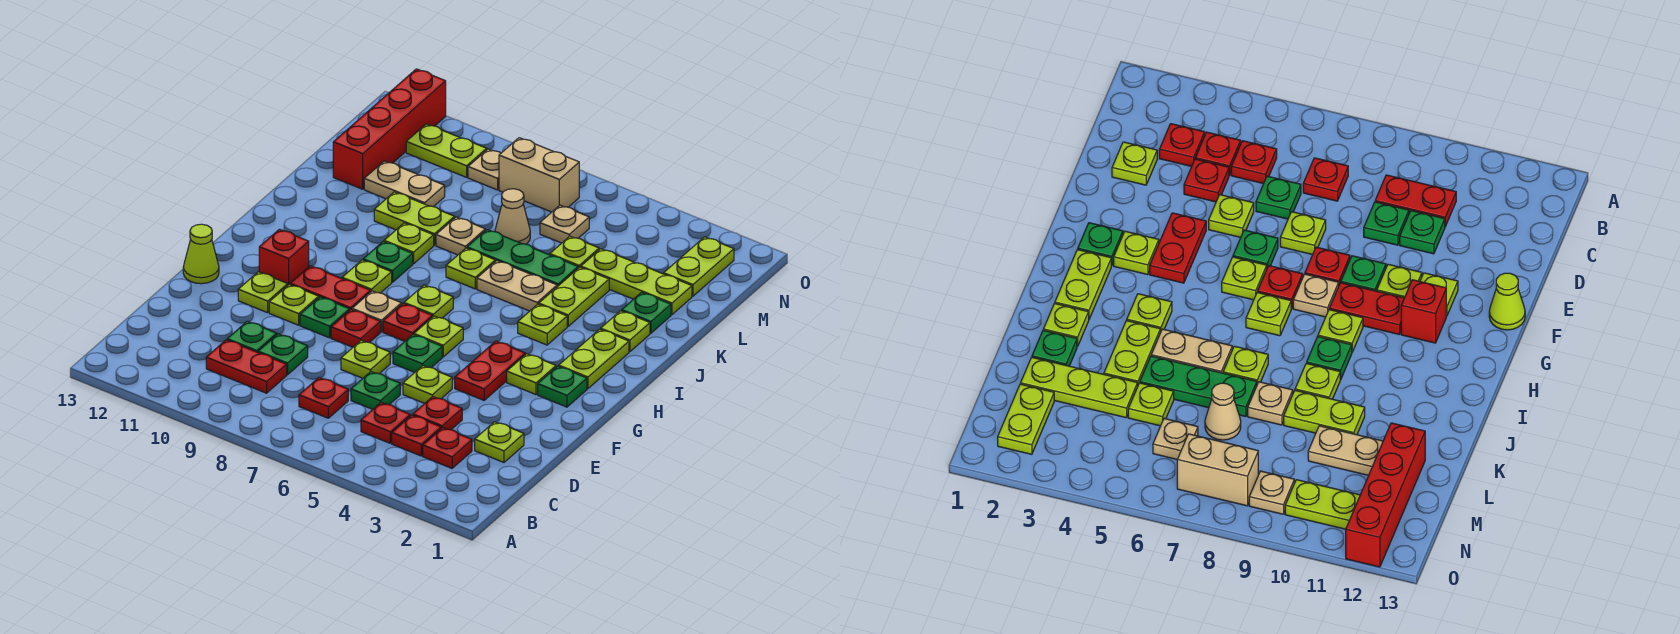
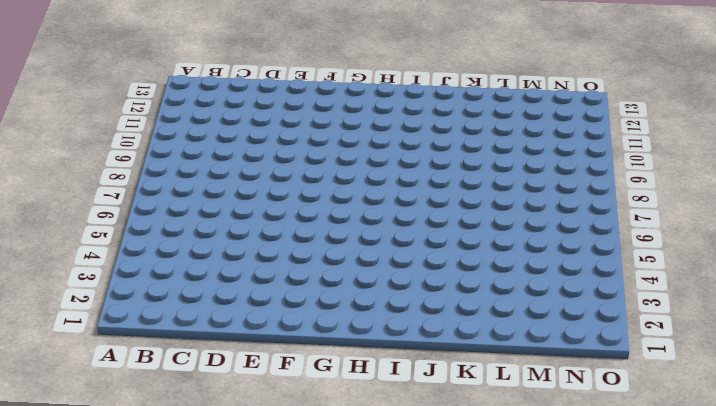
none -> red 1x1 plate [423,428,472,468]
none -> red 1x1 plate [392,415,441,456]
none -> red 1x1 plate [361,403,410,443]
none -> red 1x1 plate [299,378,348,418]

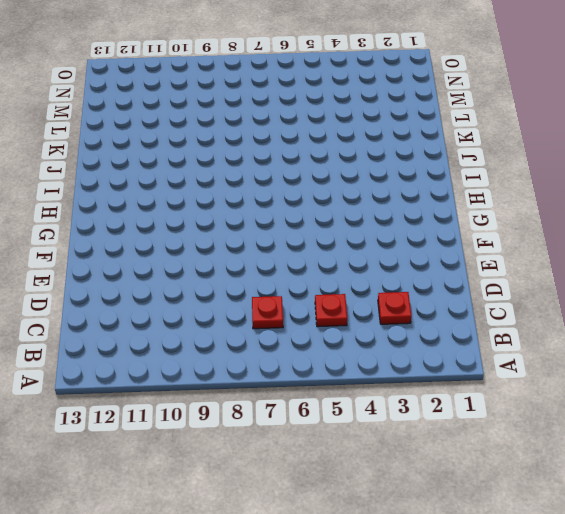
none -> red 1x1 plate [392,415,441,456]
none -> red 1x2 plate [206,340,287,393]
none -> lime 1x1 plate [475,422,524,462]
none -> red 1x1 plate [413,397,462,430]

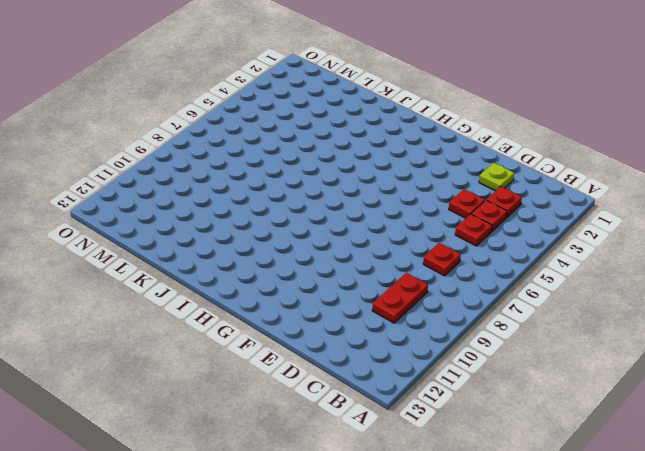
none -> green 1x1 plate [351,372,400,409]
none -> green 1x1 plate [258,334,308,375]
none -> green 1x1 plate [227,321,277,352]
none -> lime 1x1 plate [403,366,452,403]

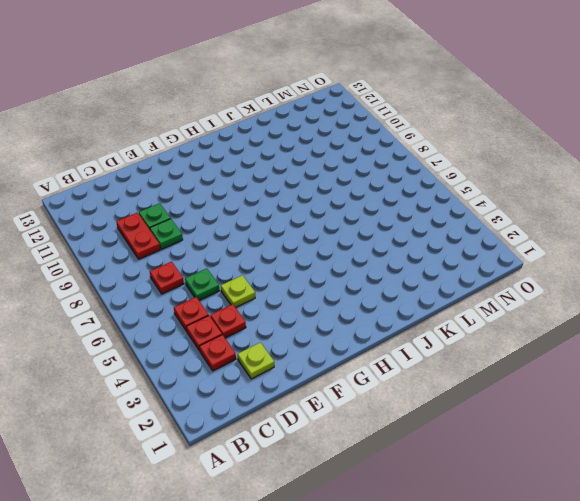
none -> lime 1x1 plate [341,341,390,378]
none -> red 1x2 plate [455,341,525,400]
none -> green 1x1 plate [393,335,442,372]
none -> red 1x1 plate [331,310,381,347]

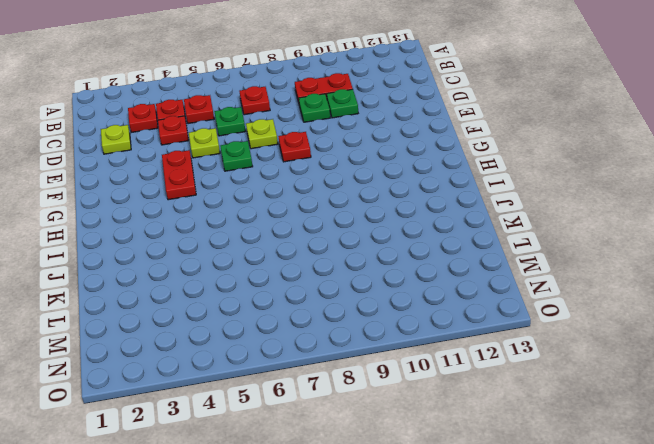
none -> green 1x1 plate [300,297,350,338]
none -> lime 1x1 plate [269,284,319,325]
none -> lime 1x1 plate [238,272,288,313]
none -> lime 1x1 cone [183,224,219,284]

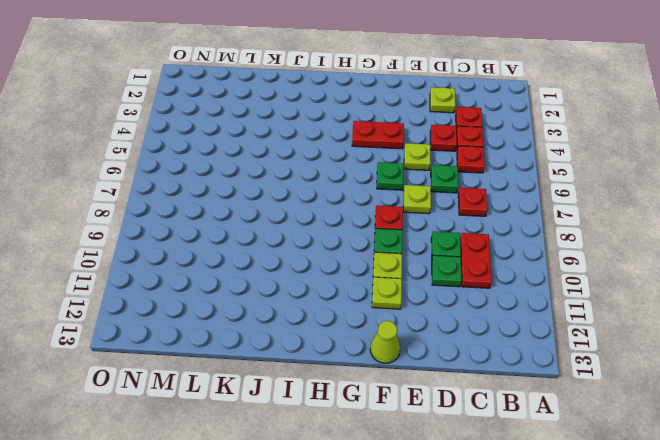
none -> green 1x1 plate [538,366,587,407]
none -> lime 1x1 plate [507,354,556,394]
none -> lime 1x1 plate [414,316,463,357]
none -> red 1x1 plate [383,304,432,341]

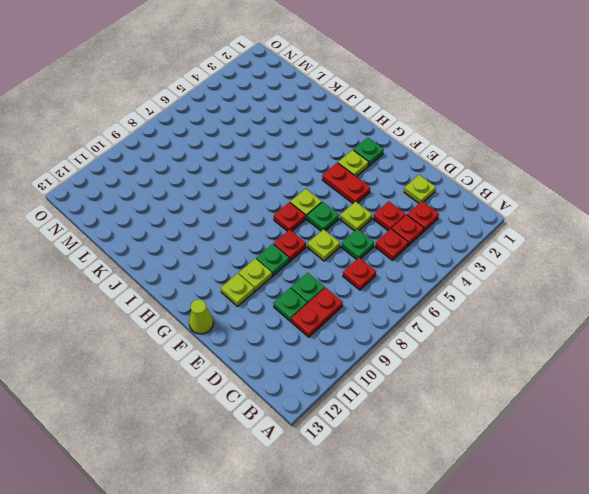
none -> tan 1x1 plate [352,291,402,332]
none -> red 1x2 plate [290,266,371,310]
none -> red 1x1 brick [259,229,309,285]
none -> lime 1x2 plate [559,329,629,389]

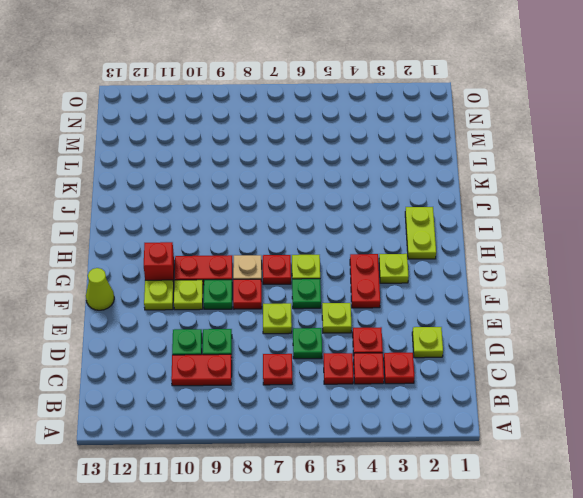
none -> green 1x1 plate [538,366,587,407]
none -> lime 1x1 plate [404,285,453,318]
none -> lime 1x1 plate [342,260,392,293]
none -> lime 1x1 plate [518,304,567,345]

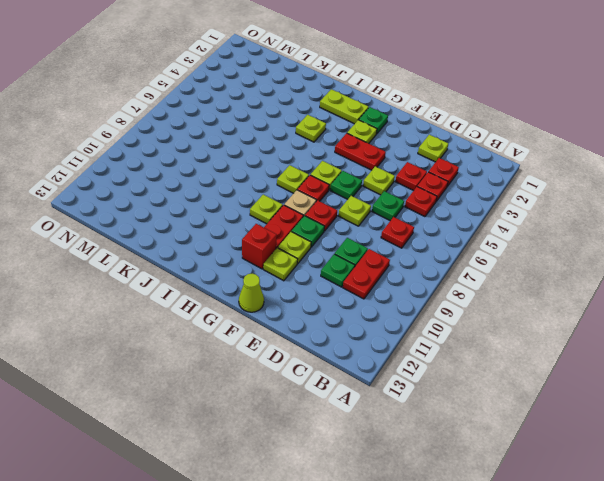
none -> green 1x1 plate [363,241,413,282]
none -> lime 1x1 plate [601,311,650,352]
none -> lime 1x2 plate [539,267,609,326]
none -> tan 1x2 plate [477,261,557,311]

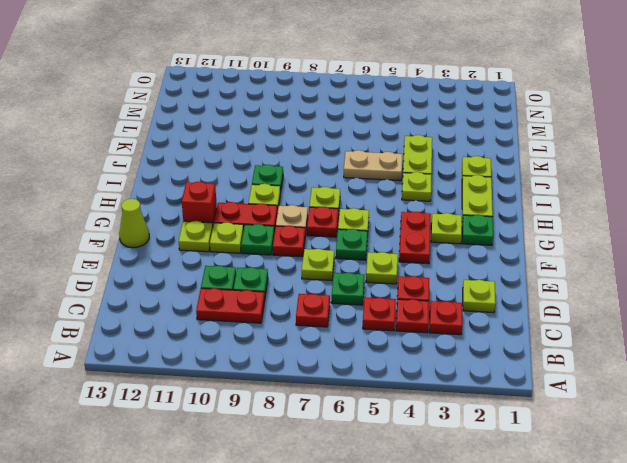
none -> lime 1x1 plate [446,248,495,289]
none -> lime 1x1 plate [384,223,434,264]
none -> green 1x1 plate [622,292,671,333]
none -> green 1x3 plate [467,230,578,287]

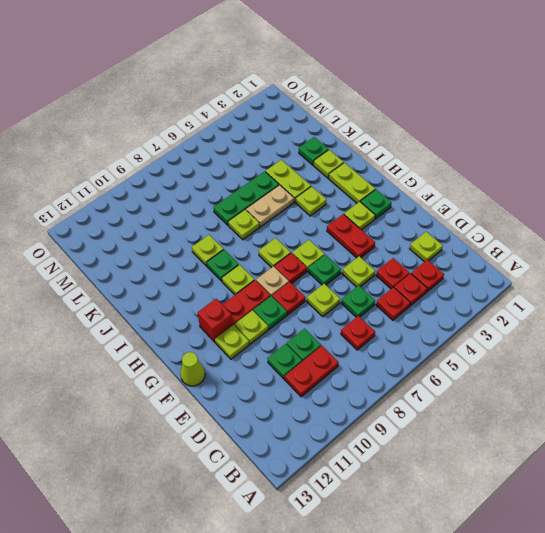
none -> tan 1x1 plate [436,217,485,255]
none -> lime 1x2 plate [374,192,455,245]
none -> lime 1x3 plate [581,249,692,315]
none -> lime 1x1 plate [550,236,599,268]

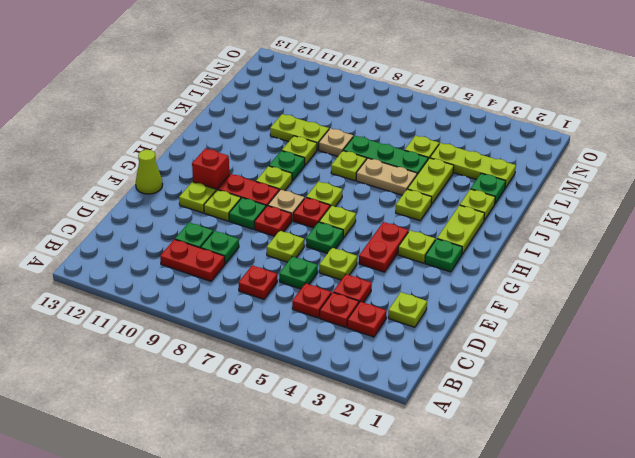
none -> tan 1x1 cone [495,189,530,244]
none -> tan 1x2 plate [364,161,445,207]
none -> red 1x4 brick [333,69,446,189]
none -> lime 1x2 plate [664,237,734,296]

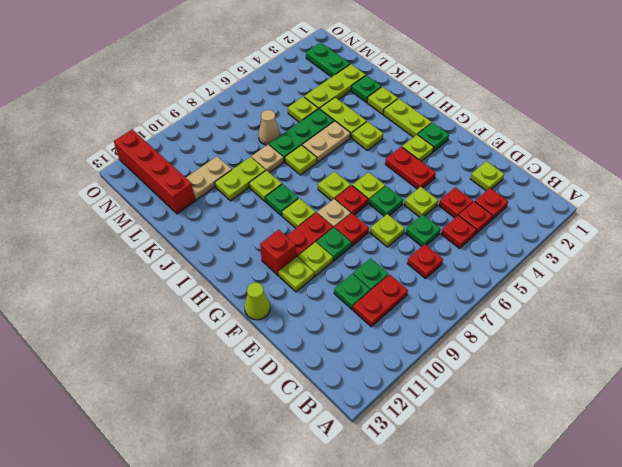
green 1x2 plate [306,43,350,77] -> lime 1x2 plate [664,237,734,296]
none -> tan 1x1 plate [540,205,589,243]
none -> tan 1x2 brick [499,138,579,212]
none -> tan 1x1 plate [468,149,501,190]
none -> lime 1x2 plate [406,124,487,177]

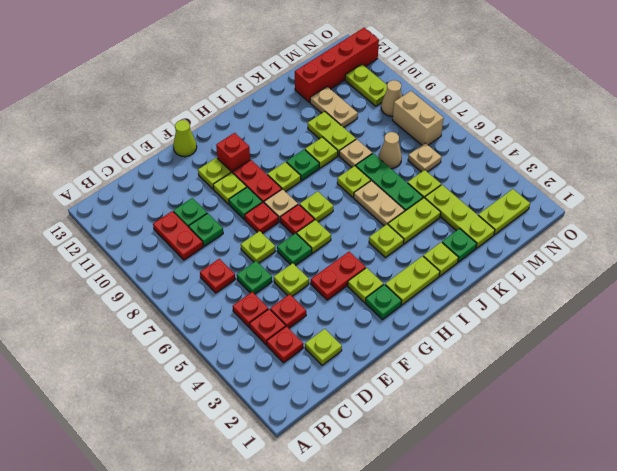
tan 1x1 cone [381,80,402,116] -> tan 1x1 plate [468,149,501,190]

